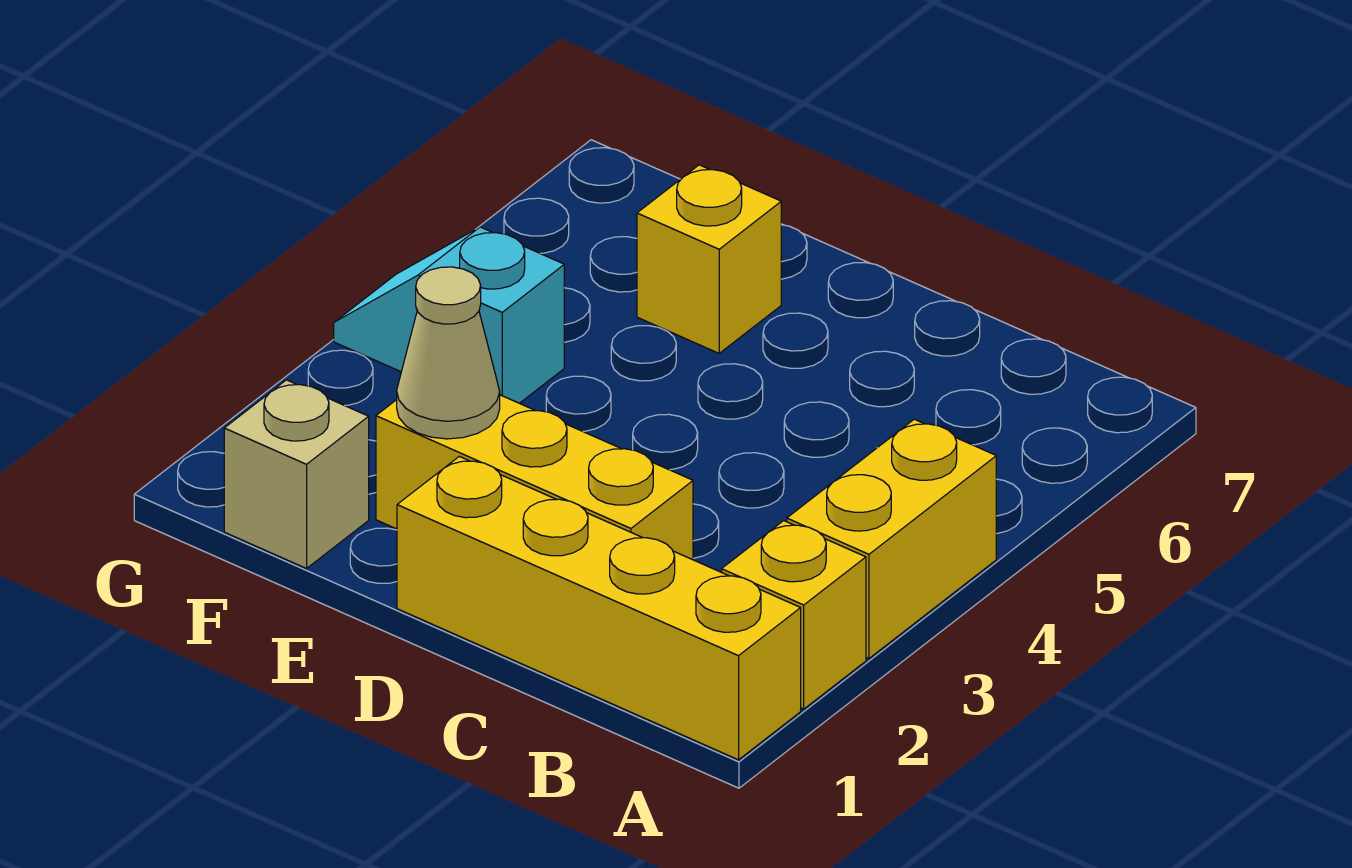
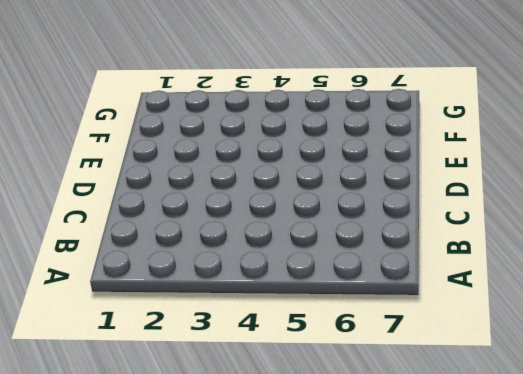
none -> yellow 1x4 brick [397,456,801,760]
none -> yellow 1x1 brick [722,521,866,709]

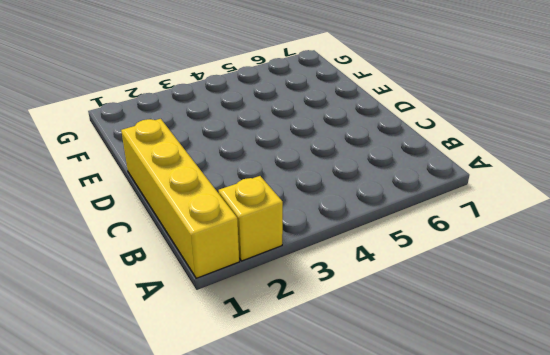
none -> yellow 1x2 brick [787,419,996,658]
none -> yellow 1x3 brick [376,395,693,560]

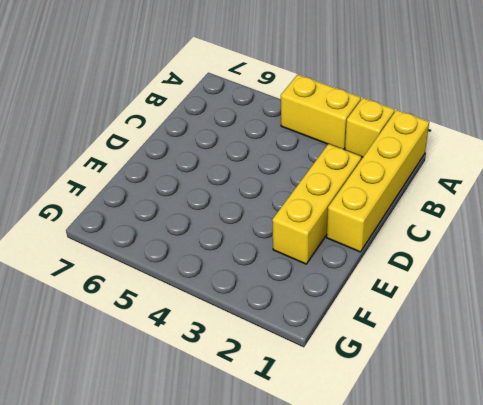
none -> yellow 1x1 brick [637,165,781,353]
none -> tan 1x1 brick [224,380,369,568]

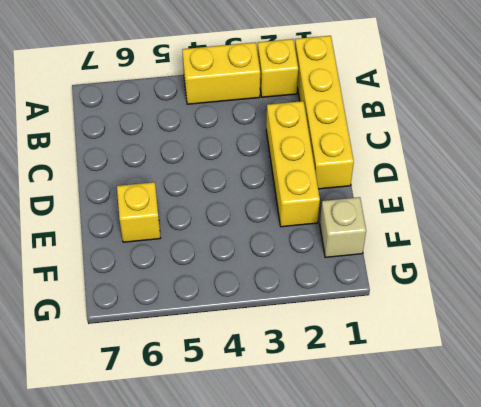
none -> cyan 1x2 slope [334,227,564,403]
none -> tan 1x1 cone [397,267,500,439]

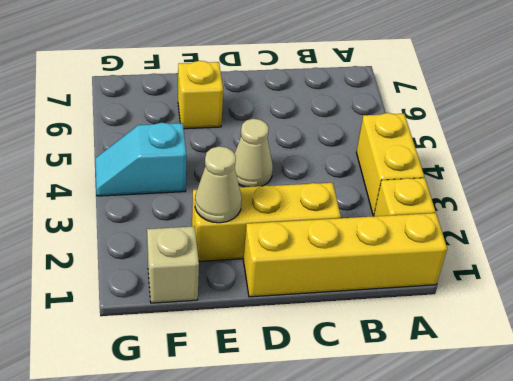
tan 1x1 cone [235,119,273,187] -> none

